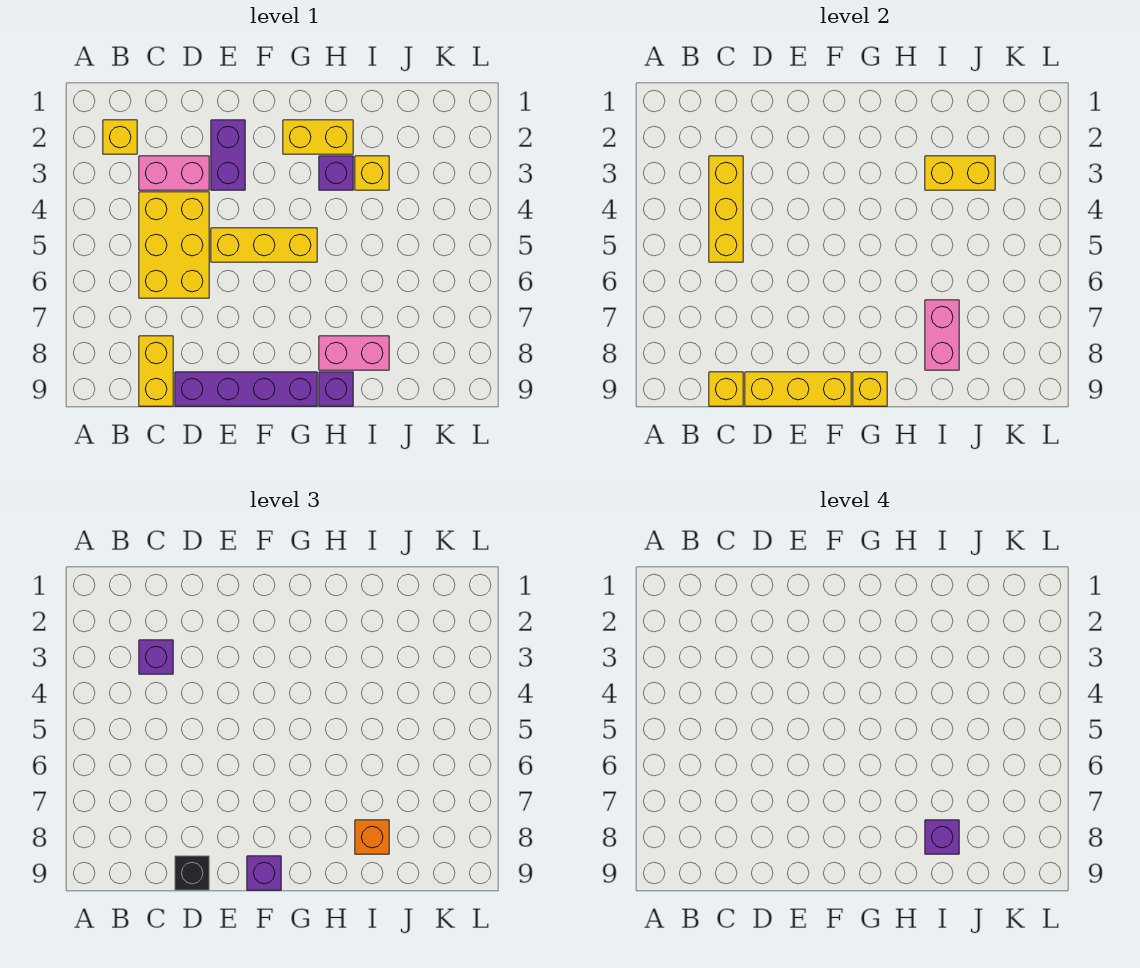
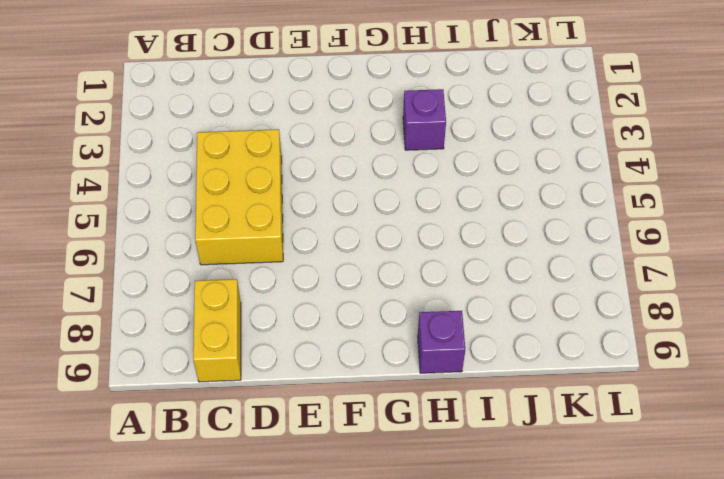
none -> yellow 1x1 brick [103,120,137,154]
none -> pink 1x2 brick [139,156,209,190]
none -> purple 1x4 brick [175,372,317,406]

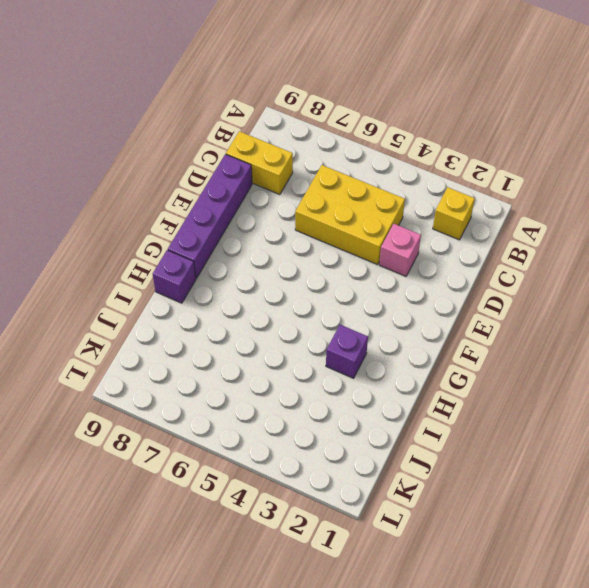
pink 1x1 brick [379,224,421,276] -> pink 1x2 brick [139,156,209,190]
none -> purple 1x2 brick [211,120,245,190]
none -> yellow 1x3 brick [211,228,317,262]
none -> yellow 1x2 brick [283,120,353,154]

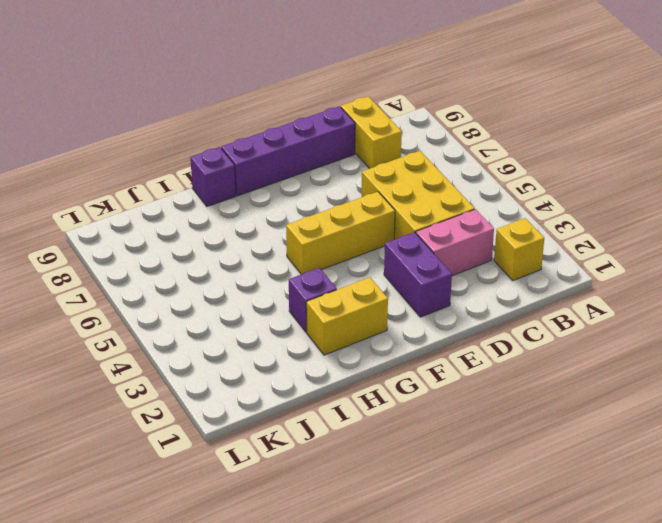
none -> pink 1x2 brick [319,336,389,370]
none -> yellow 1x1 brick [355,156,389,190]
none -> yellow 1x3 brick [709,156,743,262]

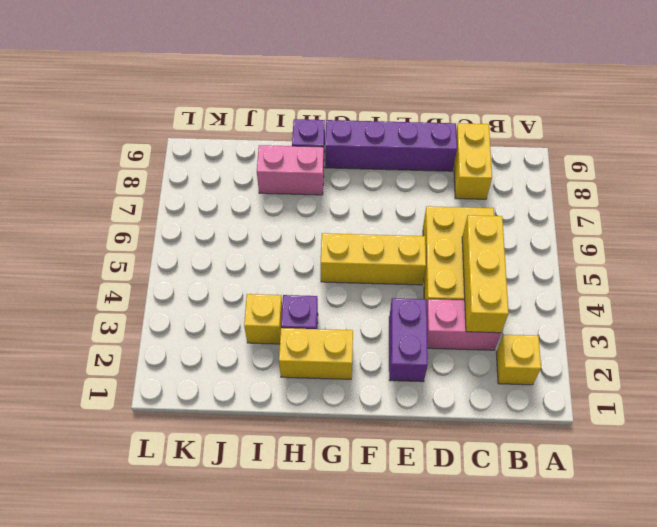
none -> yellow 1x1 brick [709,372,743,406]
none -> yellow 1x3 brick [745,372,851,406]
none -> yellow 1x1 brick [853,372,887,406]

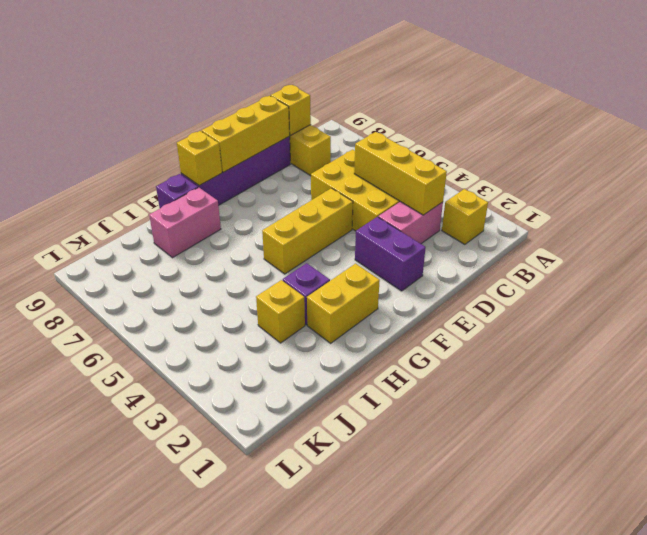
none -> yellow 1x2 brick [925,156,995,190]
none -> pink 1x2 brick [925,300,959,370]
none -> purple 1x1 brick [139,640,173,674]

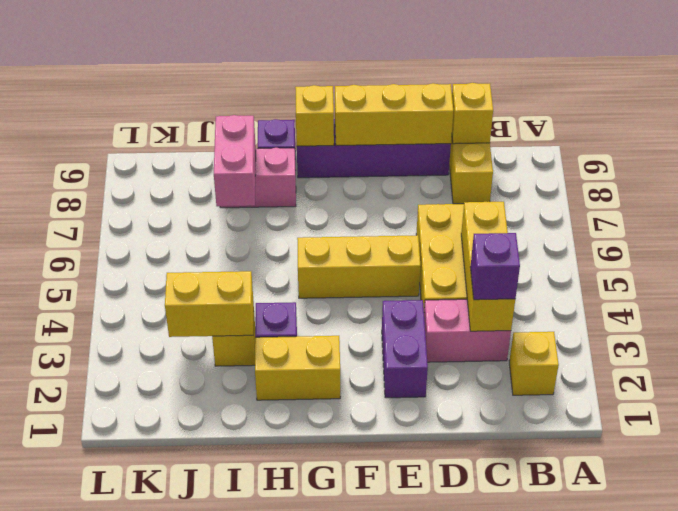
none -> black 1x1 brick [175,856,209,890]
none -> purple 1x1 brick [247,856,281,890]
none -> orange 1x1 brick [355,820,389,854]

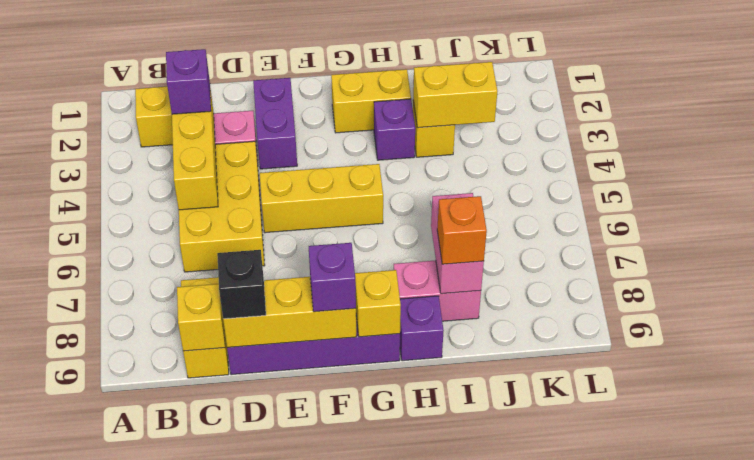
none -> purple 1x1 brick [925,820,959,854]

